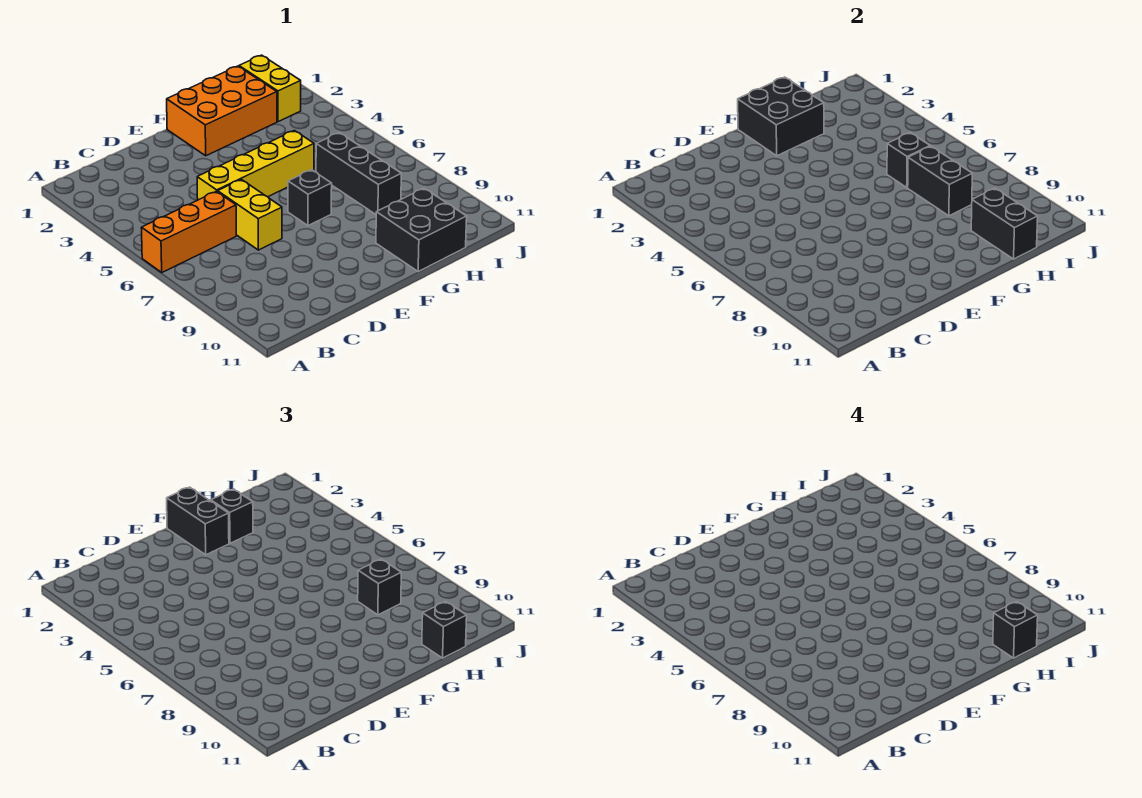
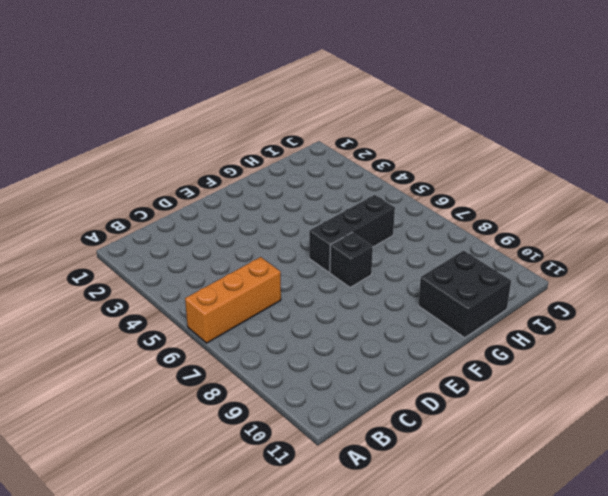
black 1x3 brick [309,195,395,272] -> black 1x3 brick turned to [316,133,401,214]
none -> yellow 1x4 brick [197,131,314,200]
none -> yellow 1x2 brick [218,179,282,250]
none -> orange 2x3 brick [167,66,277,156]

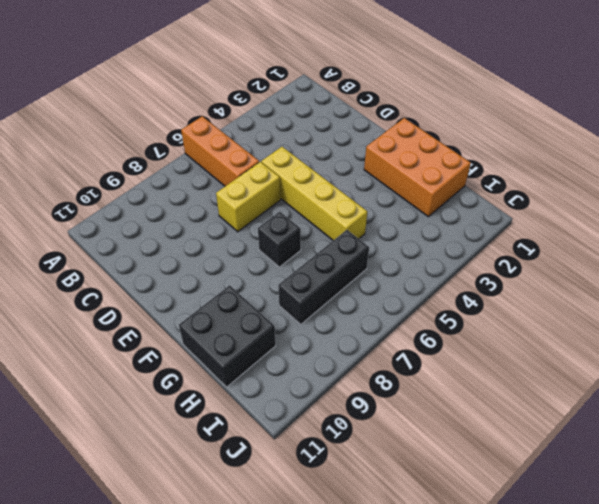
none -> yellow 1x2 brick [239,55,301,122]
none -> black 2x2 brick [738,77,824,156]
none -> black 1x1 brick [887,133,930,187]

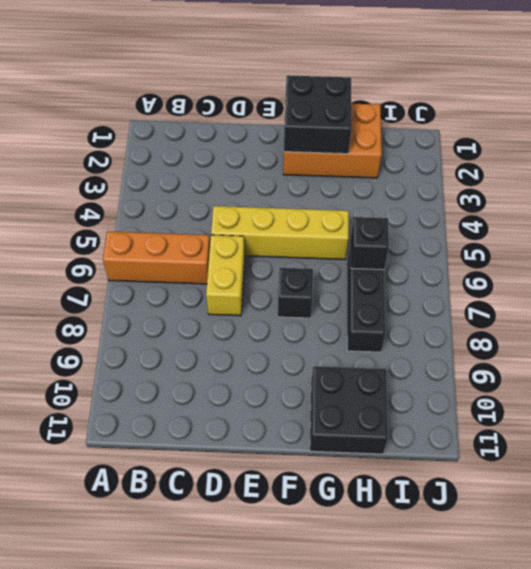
none -> yellow 1x2 brick [239,55,301,122]
none -> black 1x2 brick [908,146,972,216]
none -> black 1x2 brick [971,188,1038,259]

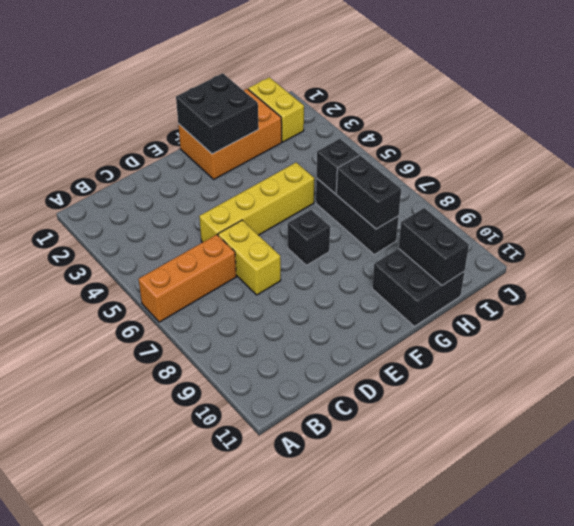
none -> black 1x2 brick [167,487,229,555]
none -> black 1x1 brick [211,489,253,543]
none -> black 1x1 brick [358,559,401,615]

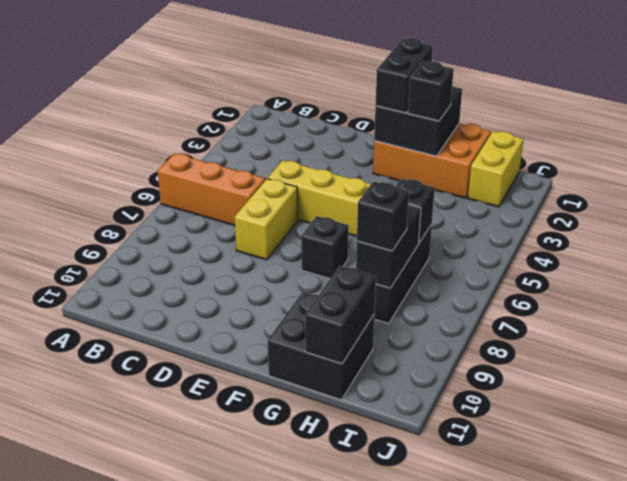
none -> black 1x1 brick [422,601,467,658]
none -> black 1x1 brick [993,601,1038,658]

